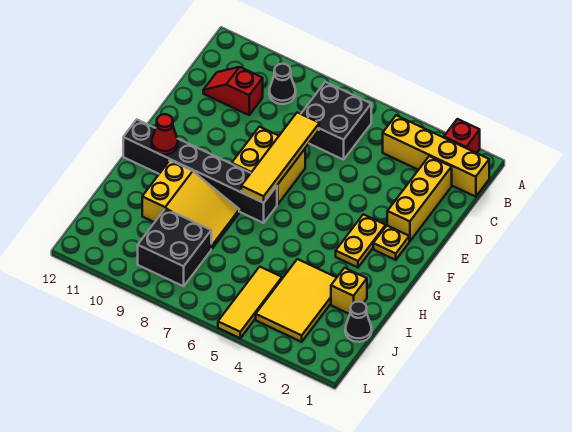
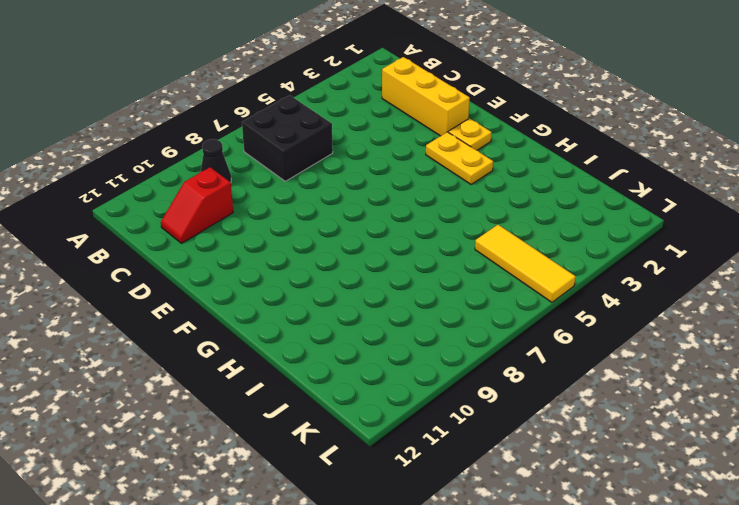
none -> red 1x1 brick [444,119,480,153]
none -> yellow 1x4 brick [383,115,489,197]
none -> yellow 2x2 brick [232,127,305,204]

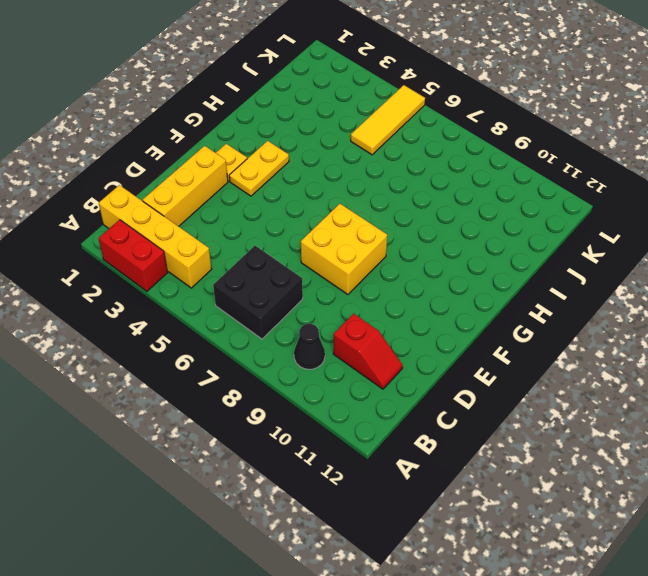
red 1x2 brick [98,220,168,291] -> red 1x1 brick [444,119,480,153]
none -> black 1x6 brick [123,120,277,223]
none -> yellow 2x3 slope [142,160,239,249]
none -> yellow 1x1 brick [331,268,367,314]

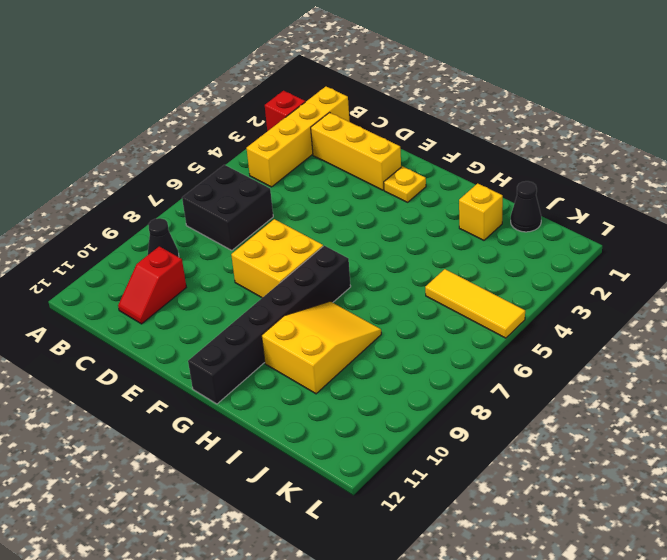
none -> yellow 1x2 plate [336,214,386,267]
none -> yellow 2x3 tile [256,259,337,342]
none -> black 2x2 brick [138,209,211,286]

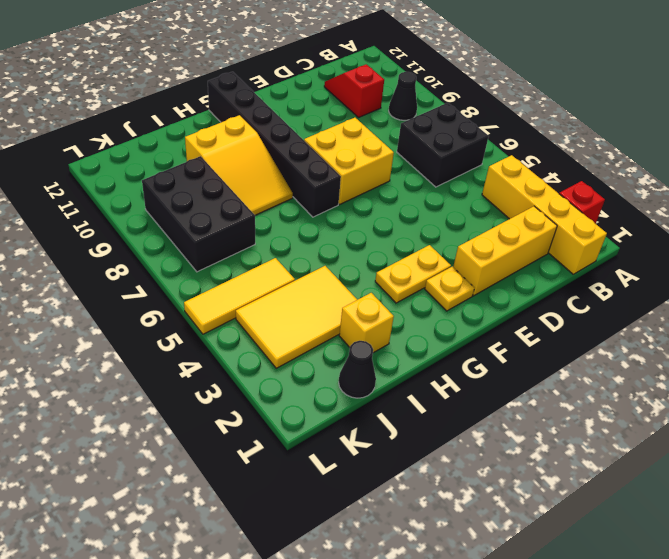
black 2x3 brick [142,156,255,272] -> black 2x2 brick [138,209,211,286]
none -> yellow 1x4 tile [241,113,319,203]
none -> red 1x1 cone [152,114,178,155]

